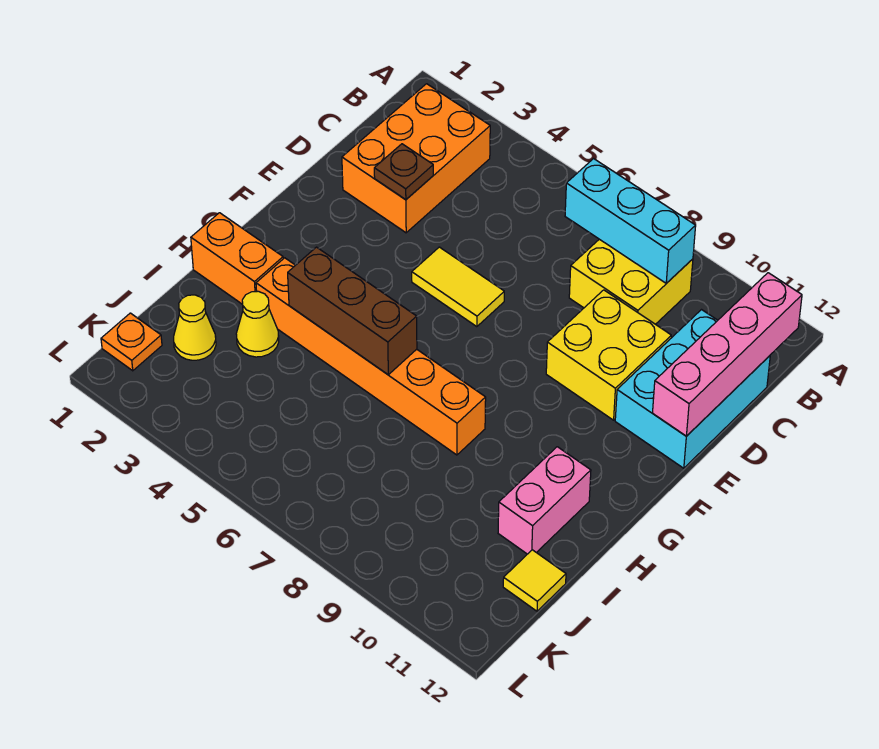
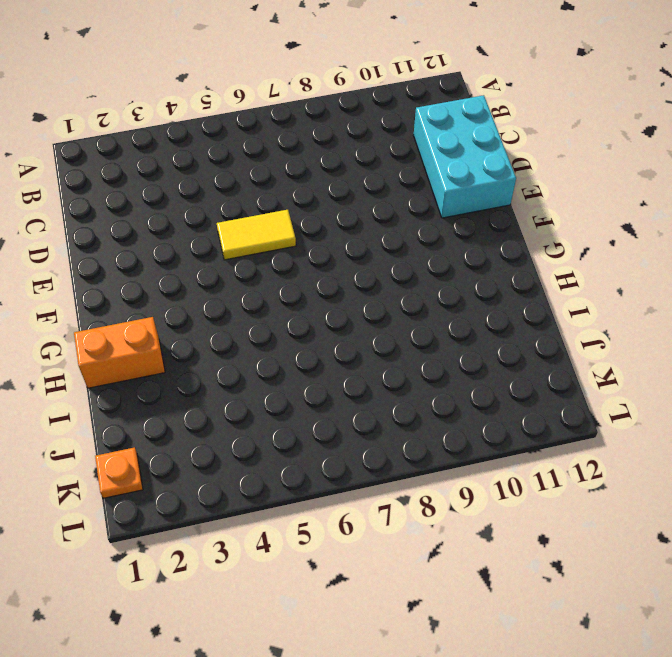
none -> orange 2x3 brick [342,84,490,233]
none -> yellow 2x2 brick [569,239,693,324]
none -> yellow 2x2 brick [546,290,671,420]

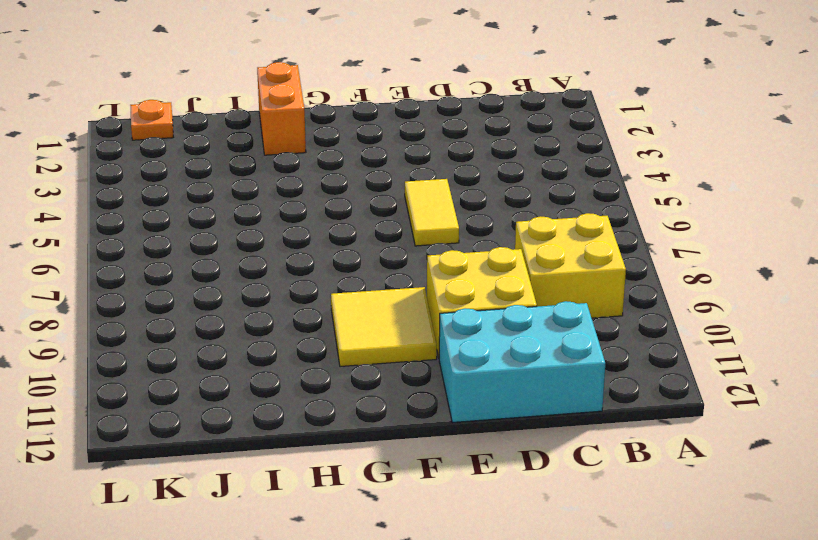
yellow 2x2 tile [331,287,437,367] -> none
none -> orange 2x3 brick [342,84,490,233]
none -> orange 1x6 brick [256,258,486,455]
none -> pink 1x2 brick [498,447,591,554]

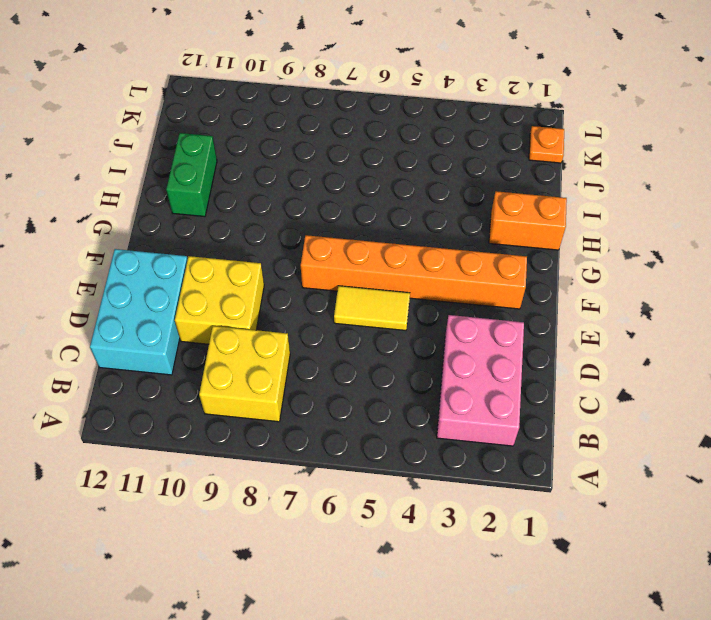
pink 2x3 brick [437,315,524,446] -> orange 2x3 brick [342,84,490,233]
orange 1x6 brick [301,235,527,309] -> orange 1x6 brick moved to [256,258,486,455]
green 1x2 brick [166,133,217,217] -> pink 1x2 brick [498,447,591,554]
none -> yellow 1x1 cone [236,291,279,357]
none -> yellow 1x1 cone [174,295,216,360]
none -> yellow 1x1 tile [503,550,566,611]

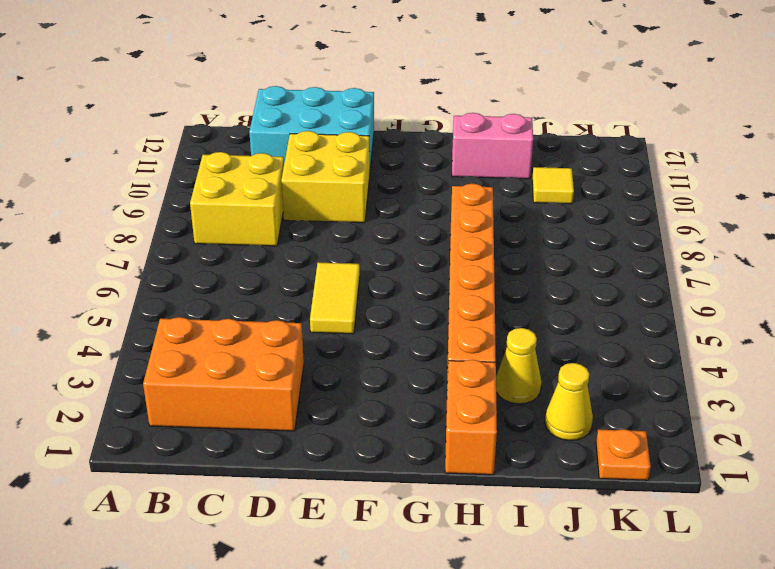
yellow 1x1 tile [532,167,574,204] -> yellow 1x1 tile moved to [503,550,566,611]
none -> cyan 1x3 brick [565,159,696,283]
none -> pink 1x4 brick [653,273,802,436]
none -> brown 1x1 plate [374,144,433,200]

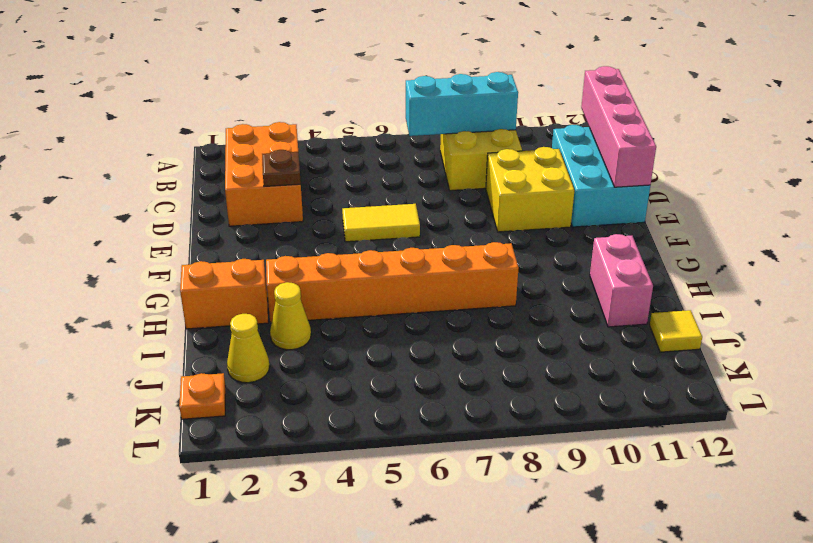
none -> brown 1x3 brick [288,247,417,375]

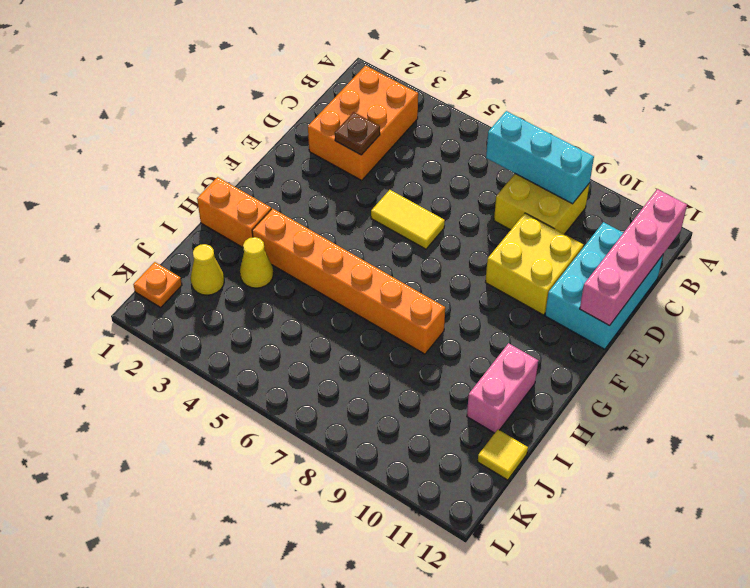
none -> brown 1x3 brick [288,247,417,375]

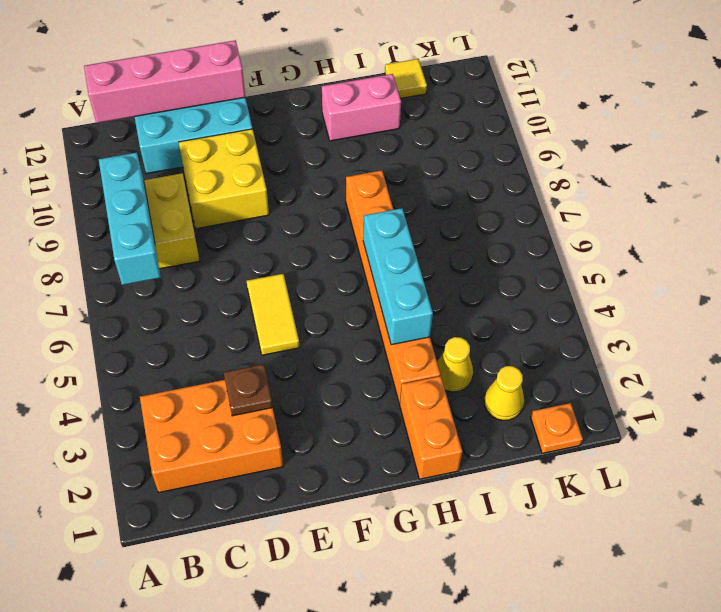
cyan 1x3 brick [363,208,433,345] -> brown 1x3 brick [288,247,417,375]

